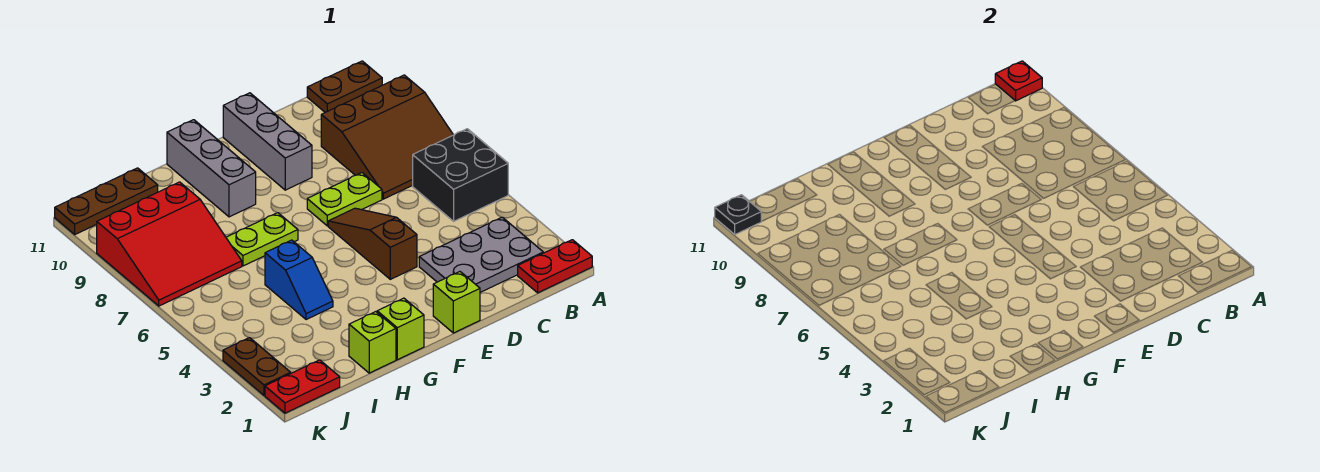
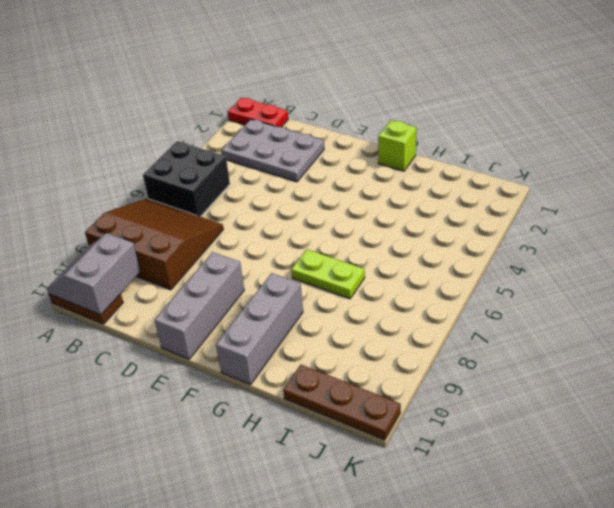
grey 2x2 slope [47,233,141,315] -> red 1x1 plate [995,61,1042,101]
none -> lime 1x2 plate [307,173,382,226]
none -> lime 1x1 brick [433,272,480,333]
none -> brown 1x3 slope [328,208,417,279]

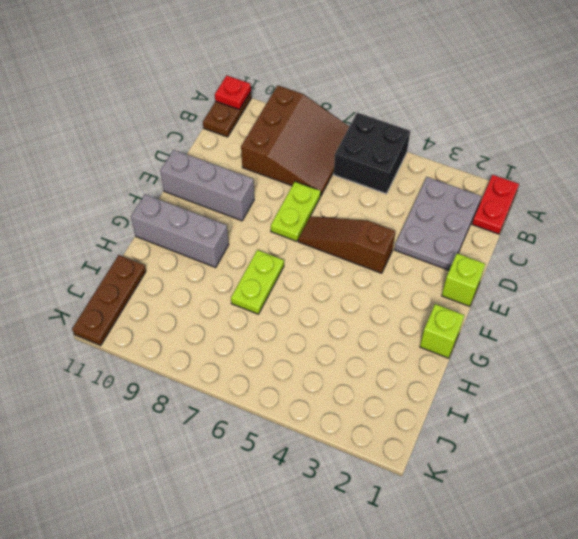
none -> lime 1x1 brick [349,312,396,373]
none -> blue 1x2 slope [265,240,333,320]
none -> red 3x3 slope [97,182,242,306]

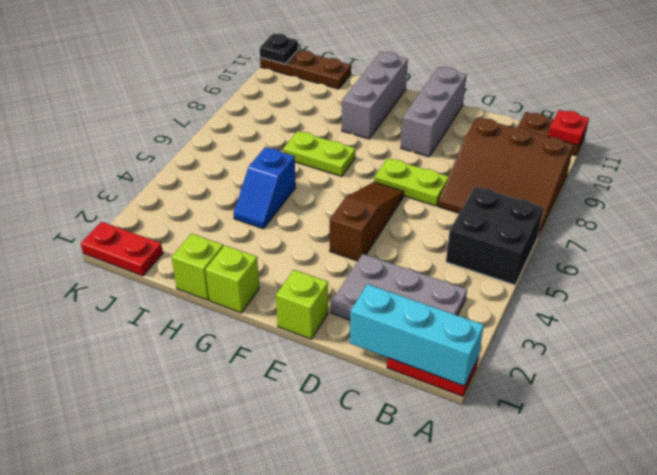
cyan 1x3 brick [350,284,484,386] -> none
none -> red 3x3 slope [97,182,242,306]
none -> brown 1x2 plate [223,338,291,395]

